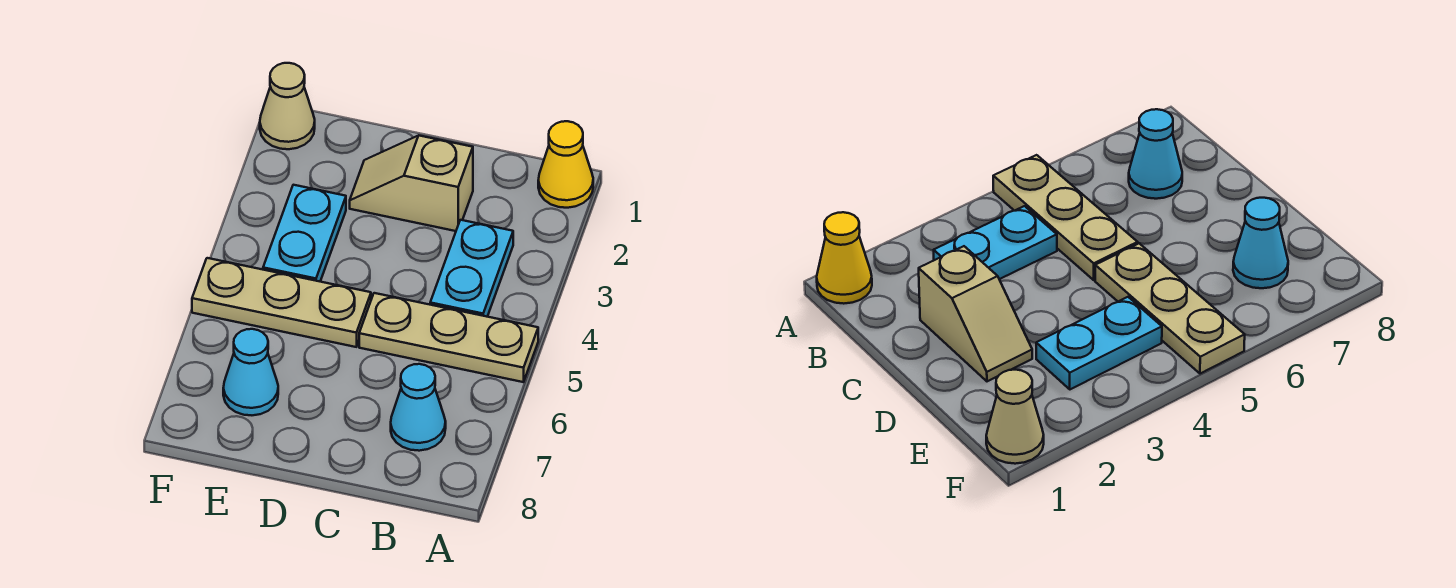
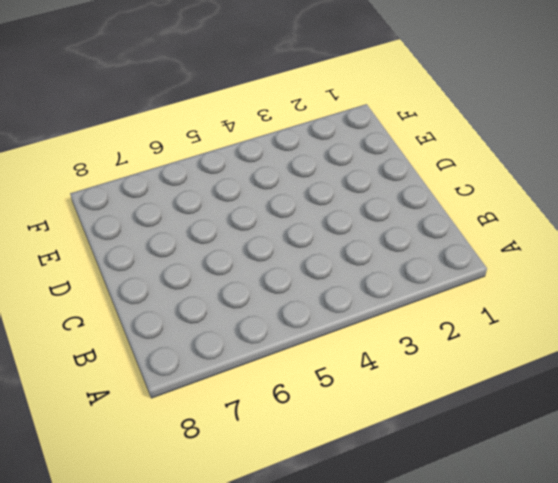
none -> yellow 1x1 cone [538,121,593,208]
none -> tan 1x3 plate [359,293,538,382]

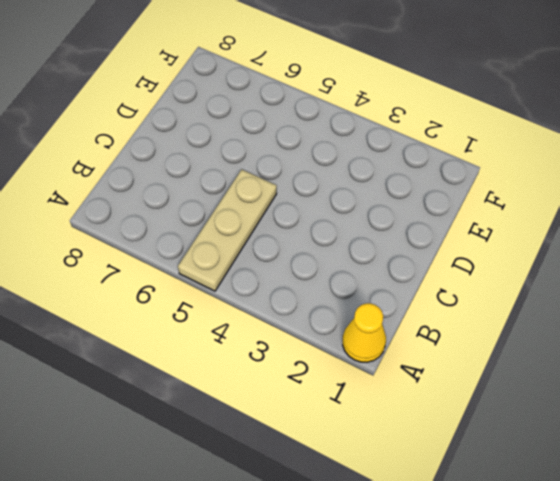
none -> cyan 1x2 plate [430,220,513,317]
none -> cyan 1x1 cone [391,364,446,451]

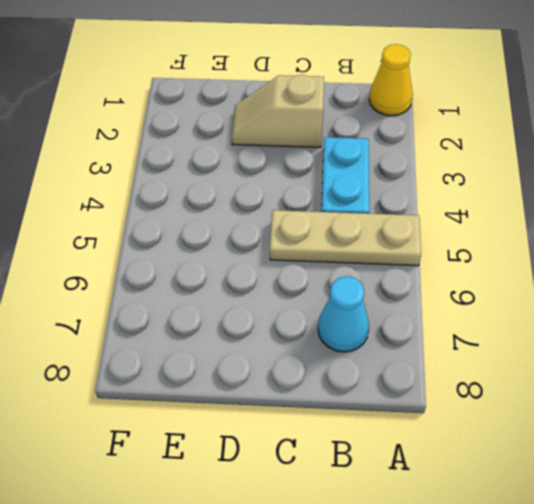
none -> tan 1x3 plate [192,258,371,347]
none -> cyan 1x2 plate [263,185,346,281]

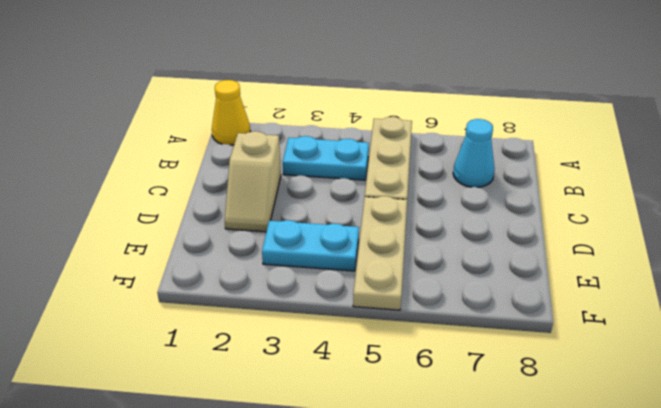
none -> cyan 1x1 cone [223,329,278,415]
none -> tan 1x1 cone [260,63,315,149]

